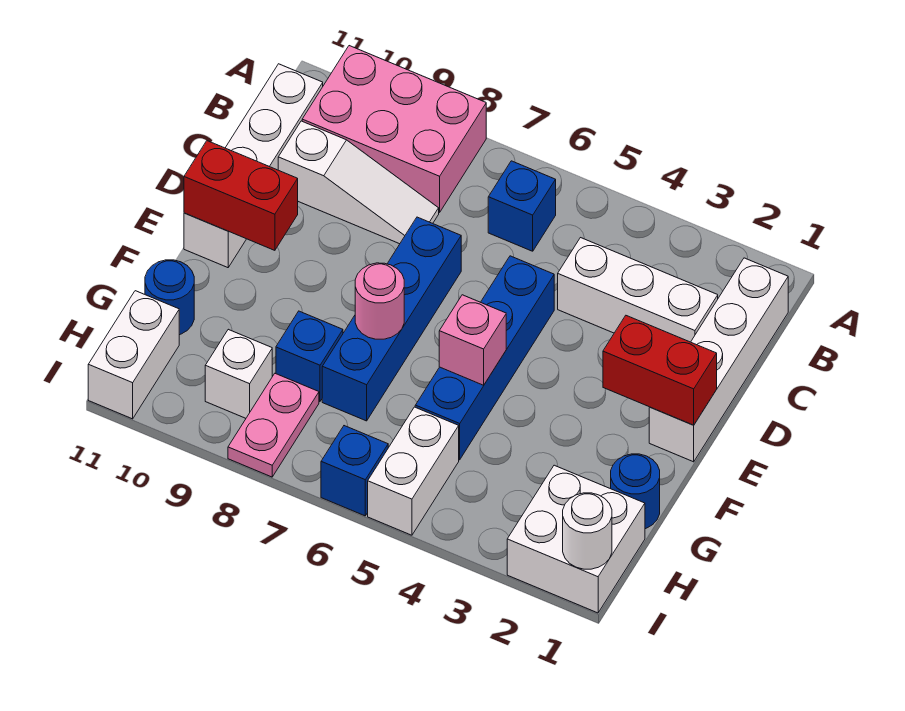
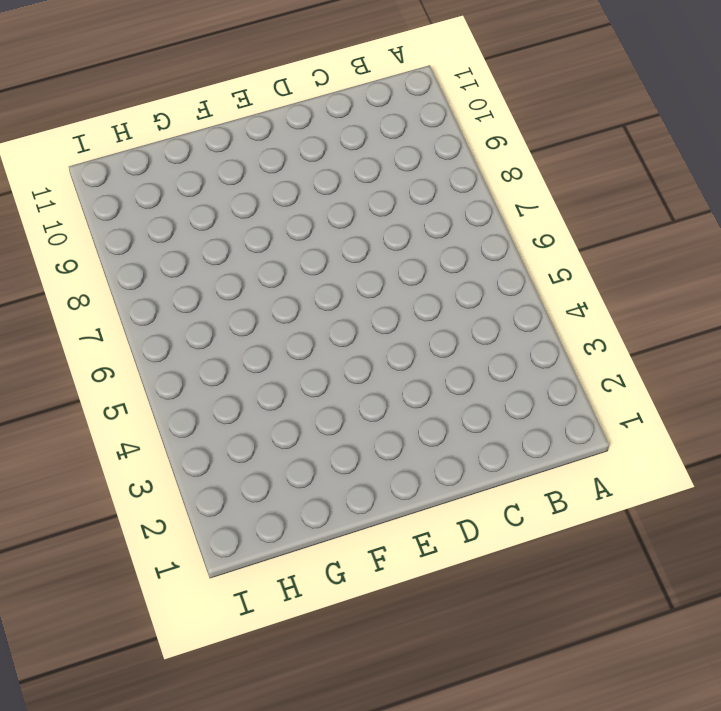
none -> pink 2x3 brick [302,46,486,213]
none -> white 1x4 brick [649,258,788,462]
none -> blue 1x1 brick [488,161,556,251]

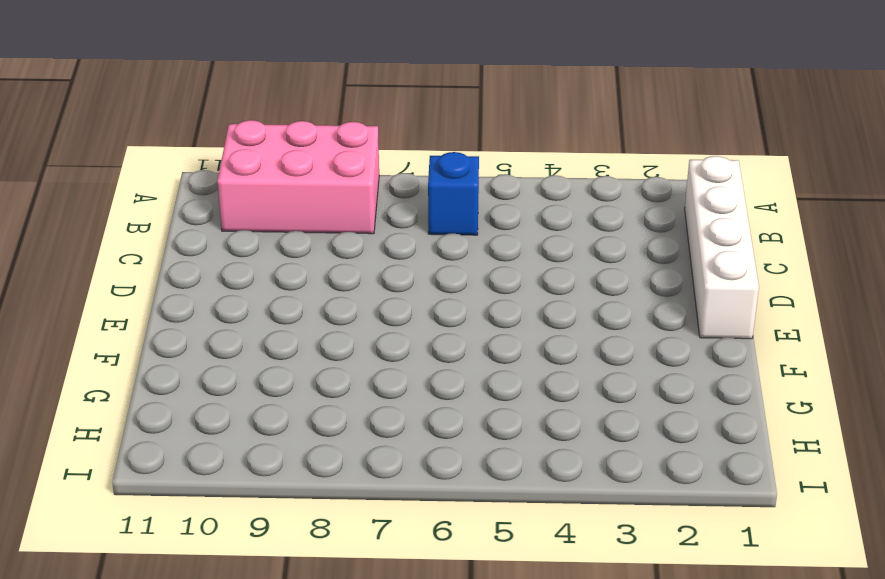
none -> white 1x4 brick [184,64,323,268]
none -> white 1x3 brick [558,238,718,342]
none -> white 1x3 slope [278,121,439,244]

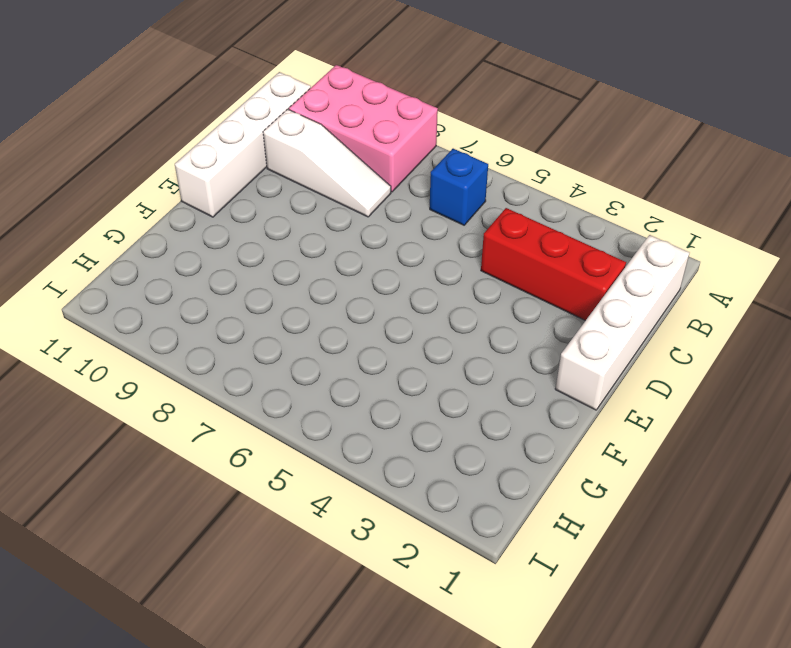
red 1x3 brick [481,208,626,321] -> white 1x3 brick [558,238,718,342]
none -> blue 1x4 brick [415,256,554,460]
none -> blue 1x4 brick [322,217,461,421]
none -> blue 1x1 round brick [611,454,660,529]

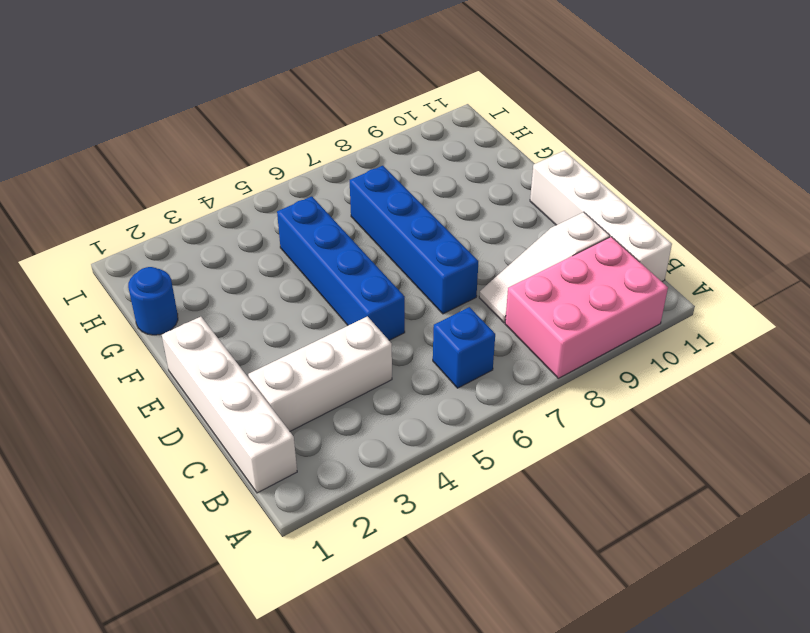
none -> blue 1x1 brick [276,311,343,401]
none -> blue 1x1 round brick [145,260,194,335]
none -> white 2x2 brick [507,465,645,613]

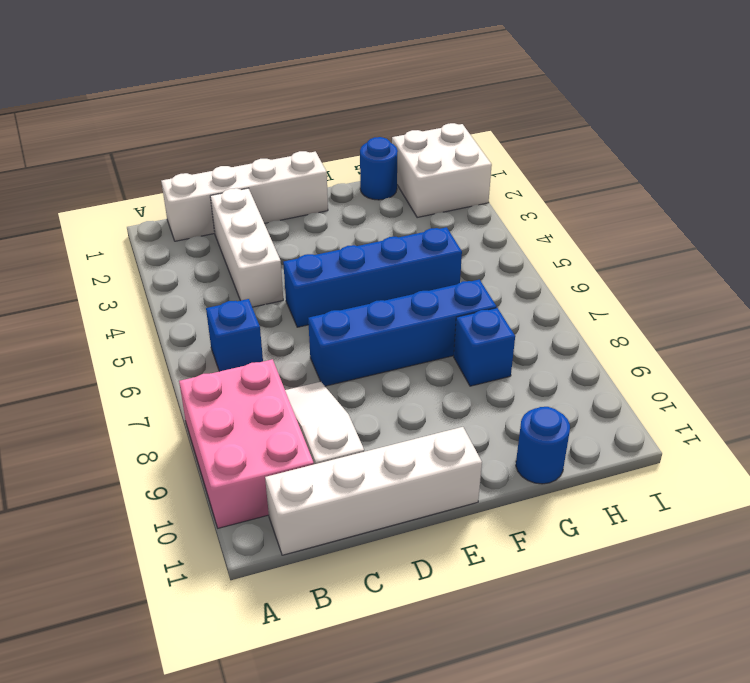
none -> white 1x2 brick [368,407,459,535]
none -> pink 1x2 plate [228,374,319,477]
none -> white 1x1 brick [205,329,272,418]

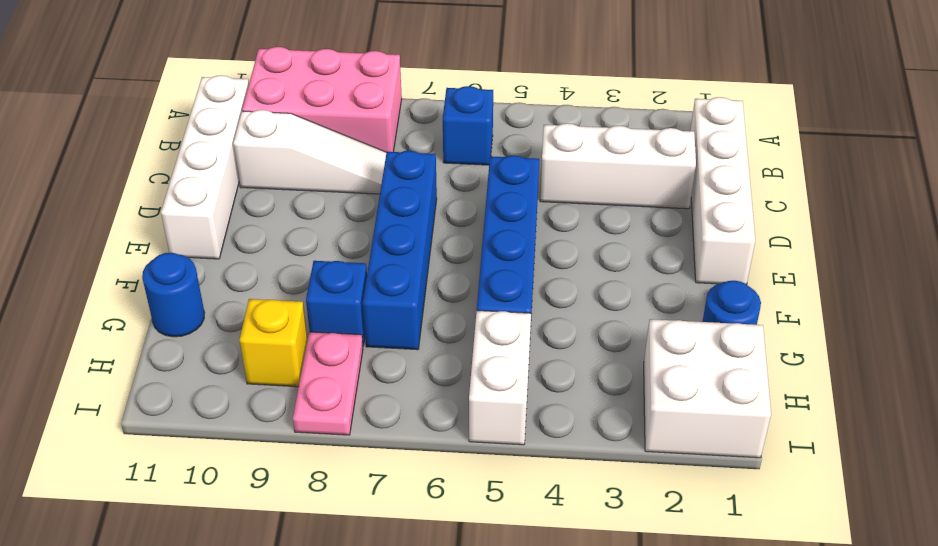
yellow 1x1 brick [239,299,307,387] -> white 1x1 brick [205,329,272,418]
none -> white 1x2 brick [88,291,179,419]
none -> blue 1x1 brick [321,426,388,516]
none -> red 1x2 brick [603,316,717,425]

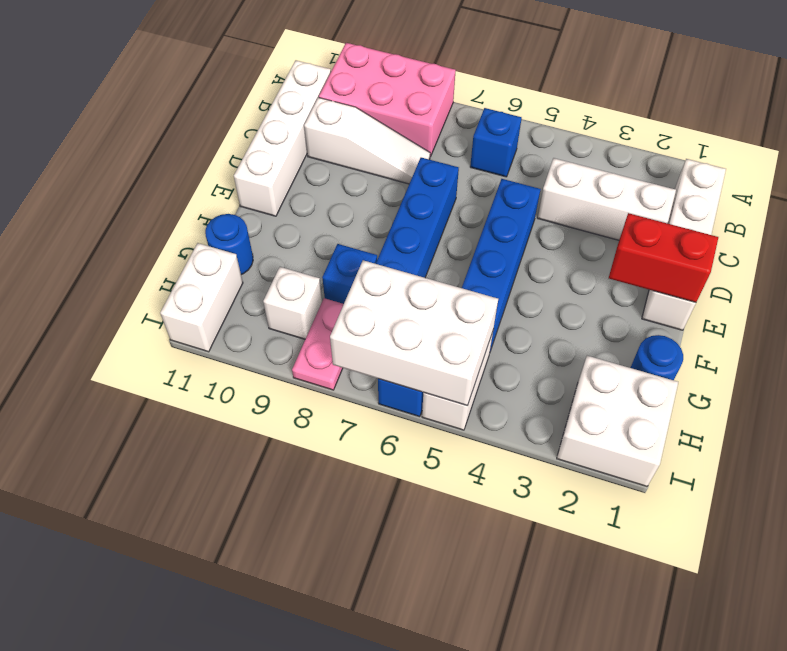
white 2x3 brick [330,260,498,406] -> none
none -> red 1x2 brick [184,141,298,250]
none -> pink 1x1 brick [439,295,506,385]
none -> pink 1x1 round brick [355,263,404,339]

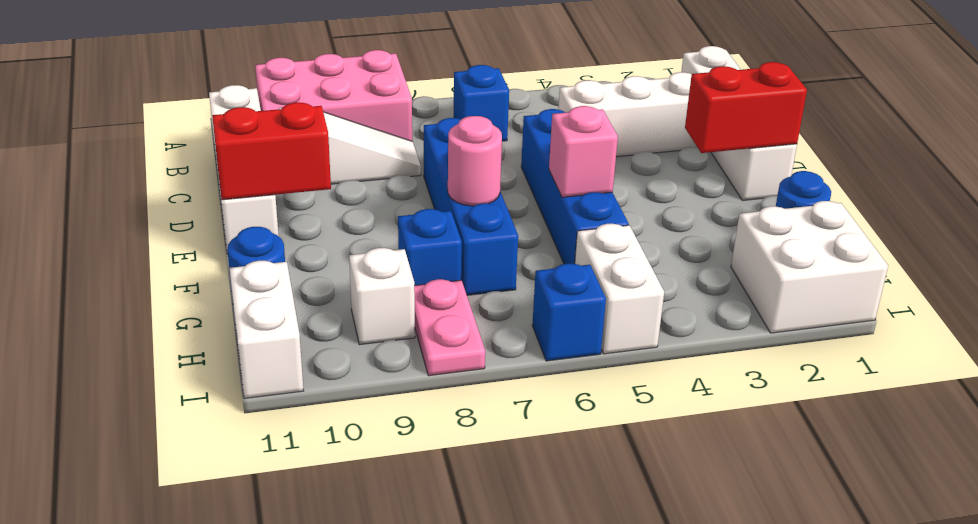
none -> white 1x1 round brick [563,493,612,569]

